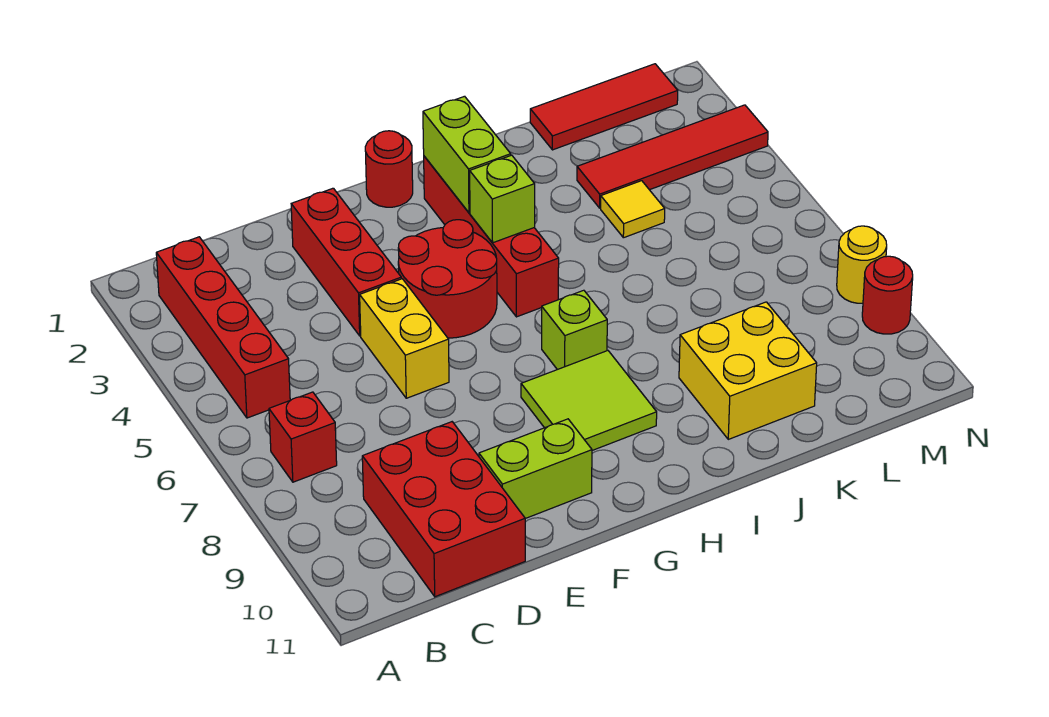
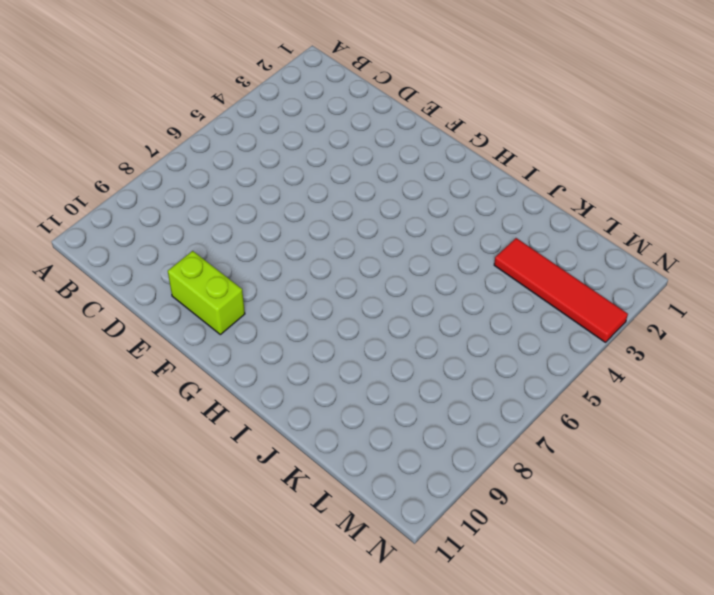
none -> red 1x4 brick [156,237,290,418]
none -> red 1x1 brick [269,392,337,482]
none -> red 2x3 brick [362,422,525,597]

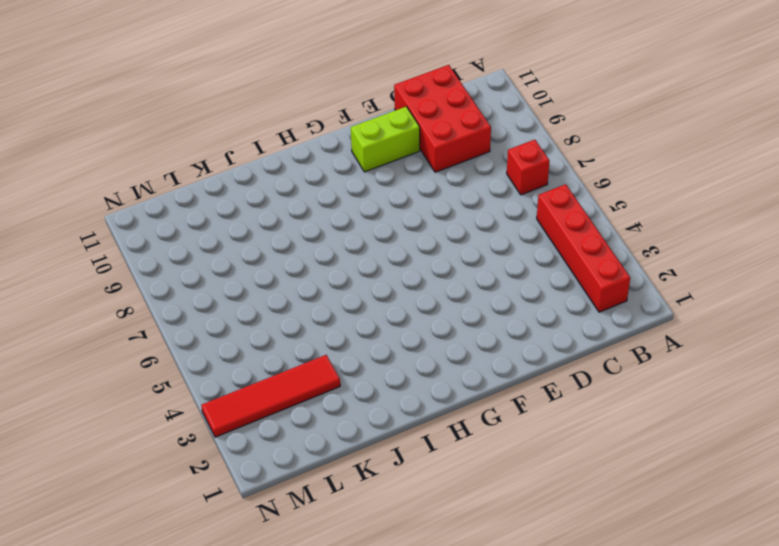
none -> red 1x3 brick [291,188,401,336]
none -> yellow 1x2 brick [360,279,449,398]
none -> red 2x2 round brick [398,220,497,338]

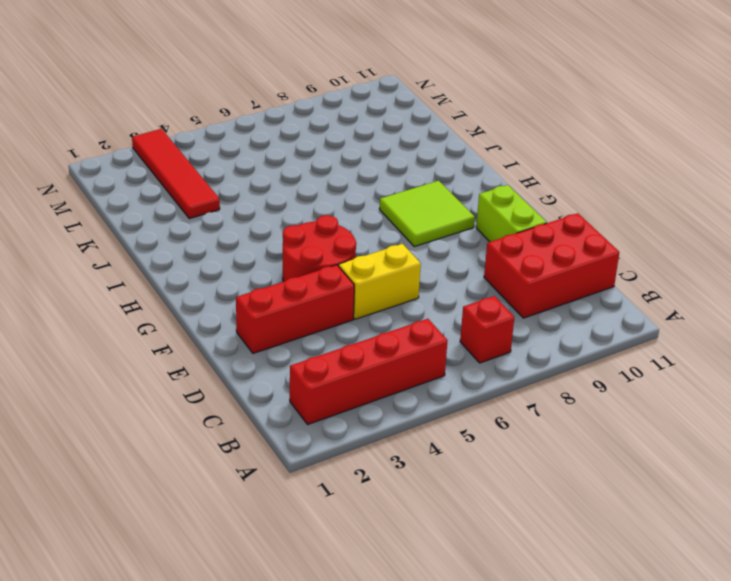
none -> red 1x1 round brick [365,131,413,207]
none -> red 1x4 brick [424,156,559,317]
none -> lime 1x1 brick [542,290,607,370]

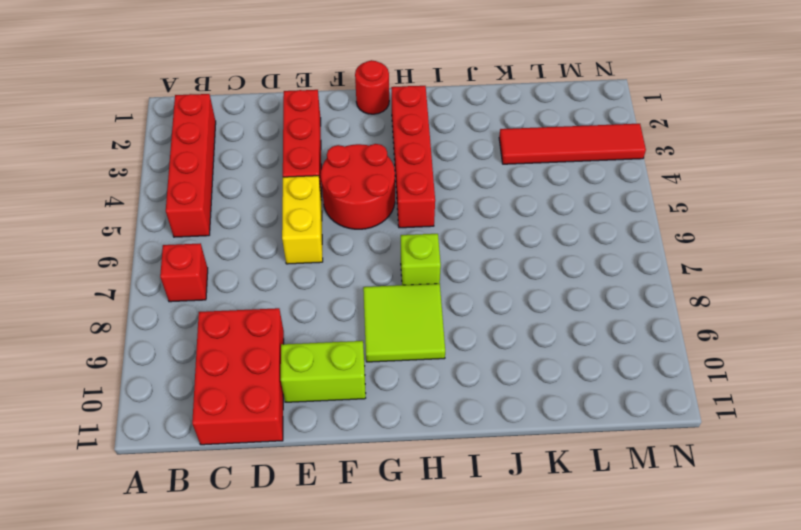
none -> yellow 2x2 brick [679,302,817,439]
none -> red 1x3 tile [530,64,678,150]
none -> yellow 1x1 tile [601,181,665,238]

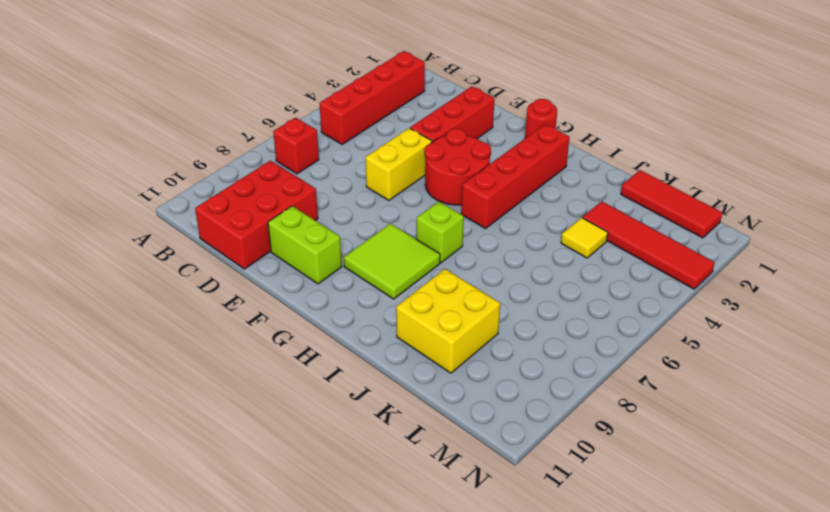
none -> yellow 1x1 round brick [837,226,887,303]
none -> red 1x1 round brick [862,256,913,334]
none -> lime 1x2 brick [423,96,511,213]

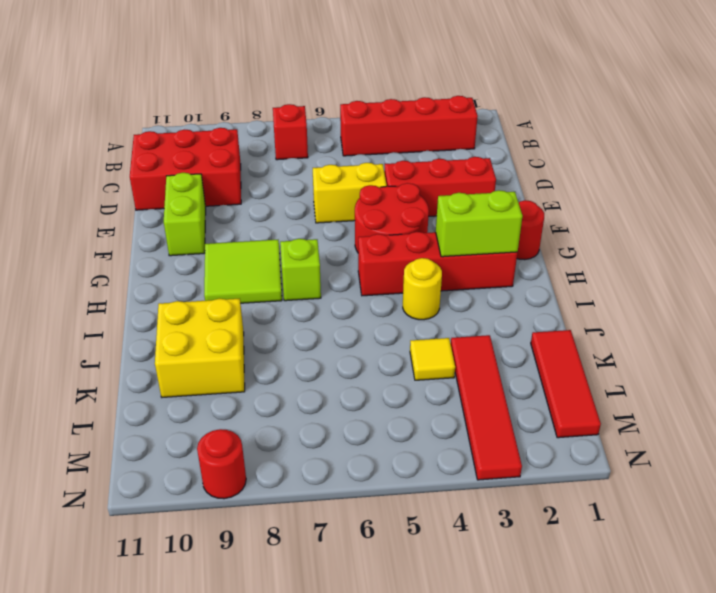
yellow 1x1 round brick [403,258,442,320] -> yellow 1x1 round brick moved to [837,226,887,303]
none -> lime 1x1 brick [470,155,535,243]

